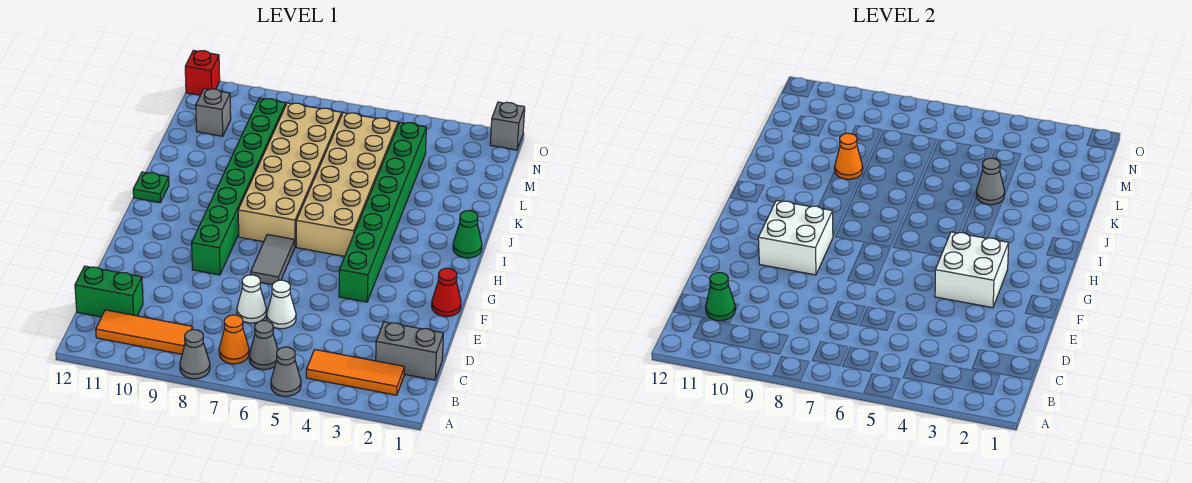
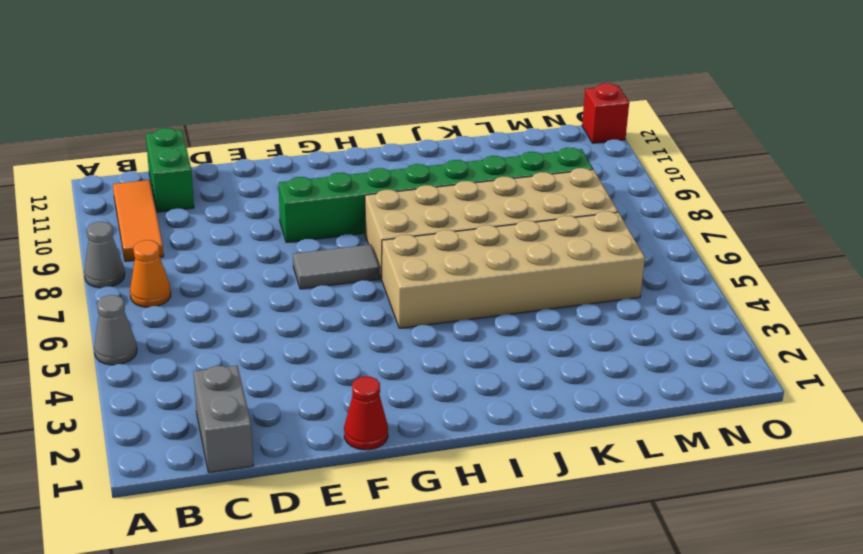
none -> orange 1x3 tile [306,350,405,395]
none -> grey 1x1 cone [249,321,278,370]
none -> white 1x1 cone [267,280,296,329]

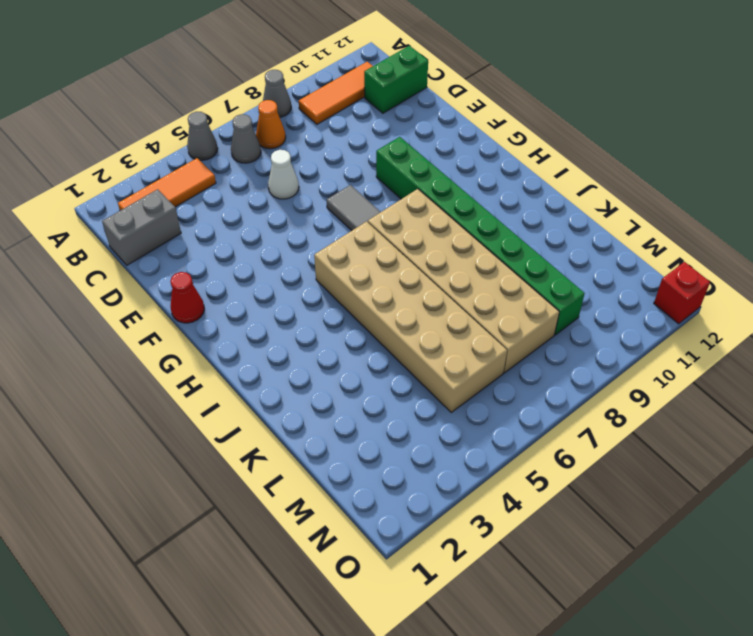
none -> white 1x1 cone [237,275,266,323]
none -> green 1x8 brick [339,122,426,302]
none -> green 1x1 cone [453,211,482,258]

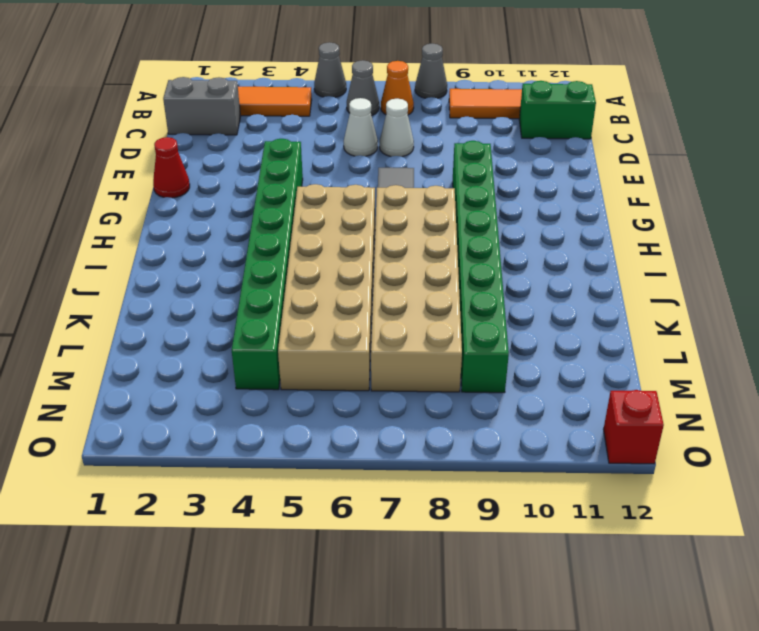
none -> green 1x1 cone [453,211,482,258]
none -> green 1x1 plate [133,172,169,203]
none -> grey 1x1 brick [196,89,231,136]

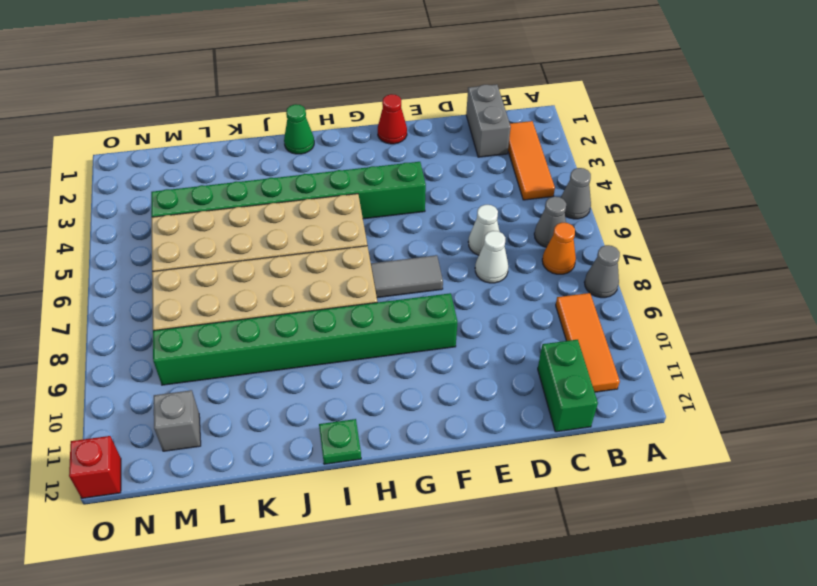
none -> grey 1x1 brick [490,102,525,150]
none -> green 1x1 cone [706,273,735,321]
none -> white 2x2 brick [935,232,1009,308]

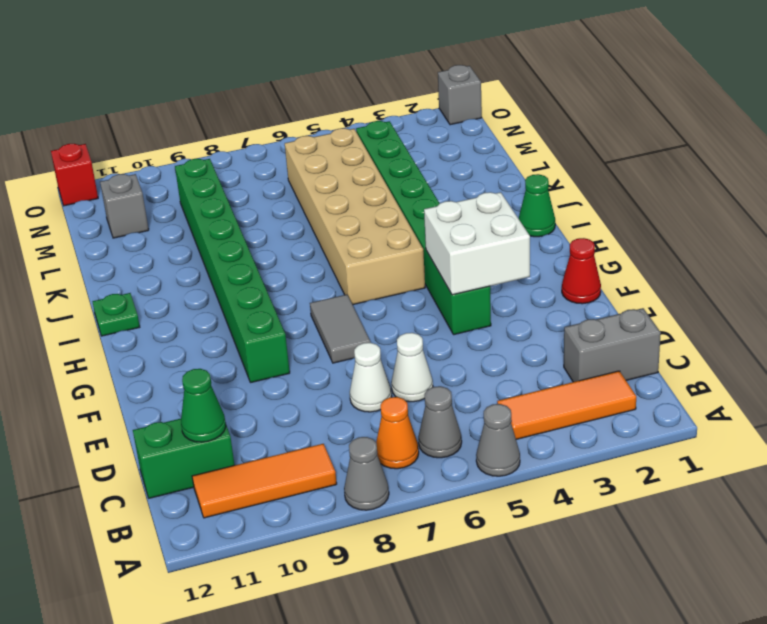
none -> tan 2x6 brick [238,103,342,246]
none -> white 2x2 brick [758,200,833,275]
none -> grey 1x1 cone [976,158,1005,205]

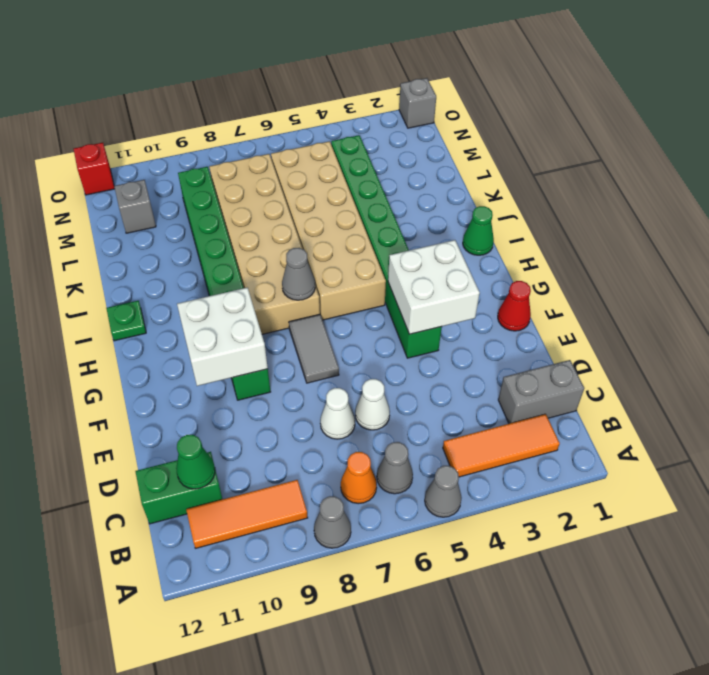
grey 1x1 cone [282,248,315,300] -> grey 1x1 cone moved to [976,158,1005,205]
none -> orange 1x1 cone [835,133,863,179]

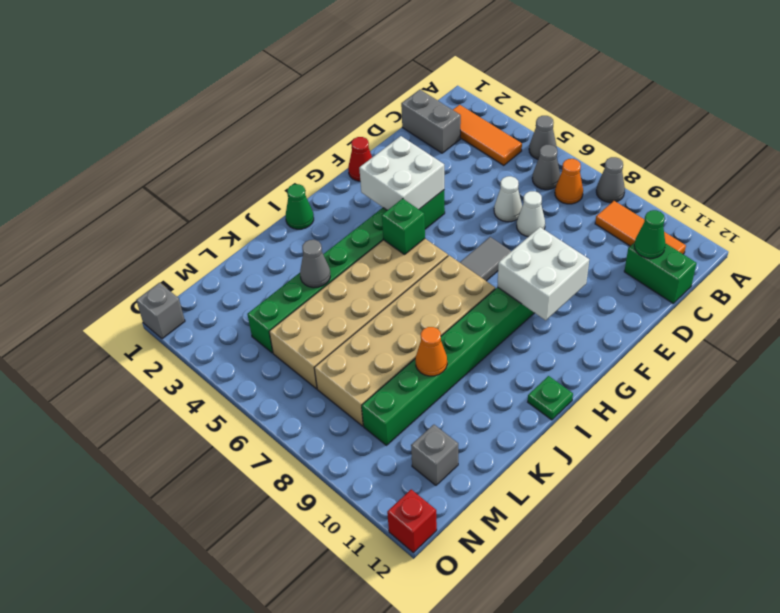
green 1x1 brick [382,199,425,255] -> none

